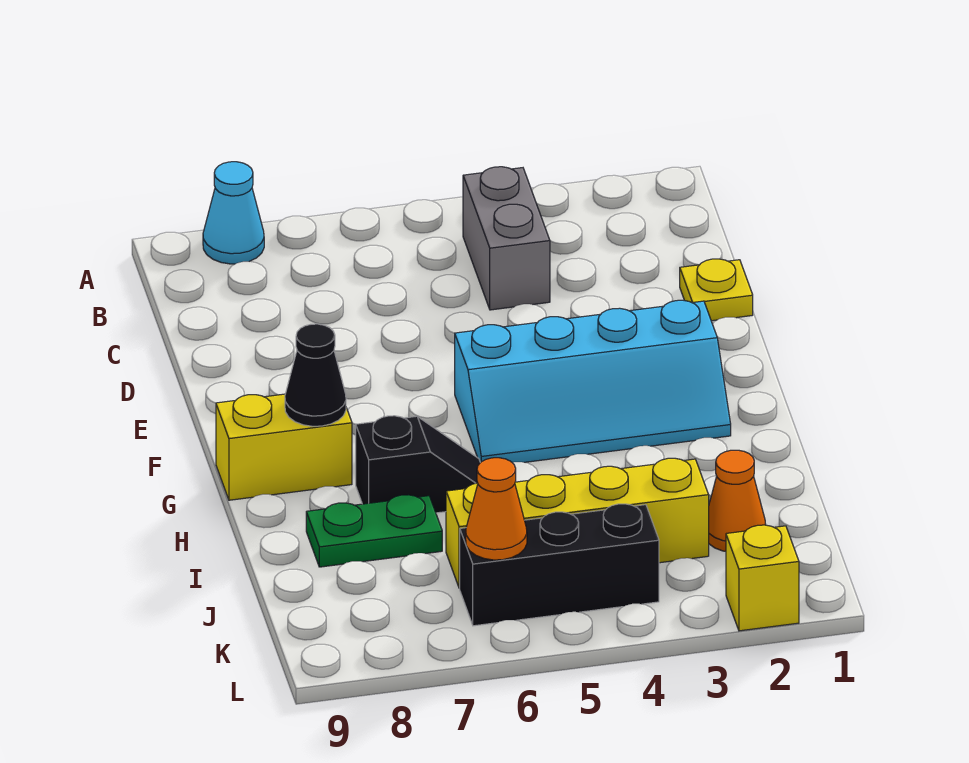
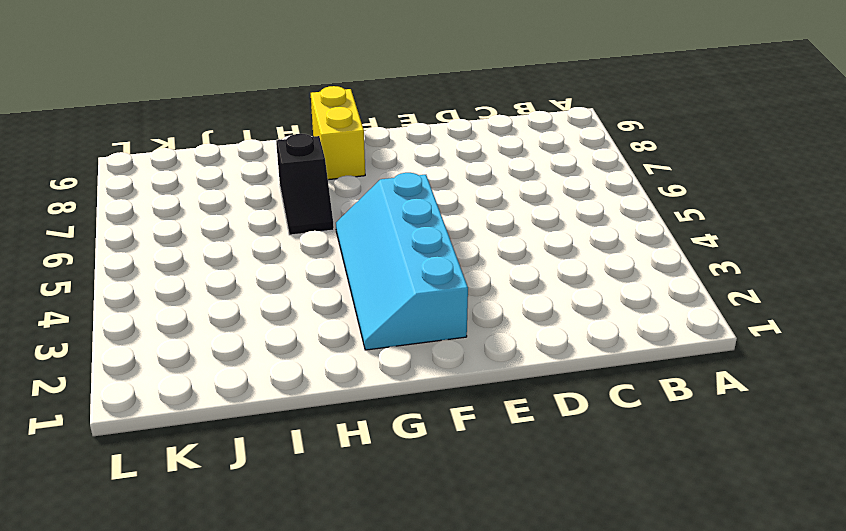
none -> cyan 1x1 cone [203,162,264,264]
none -> grey 1x2 brick [463,167,550,310]
none -> yellow 1x1 plate [680,259,753,321]

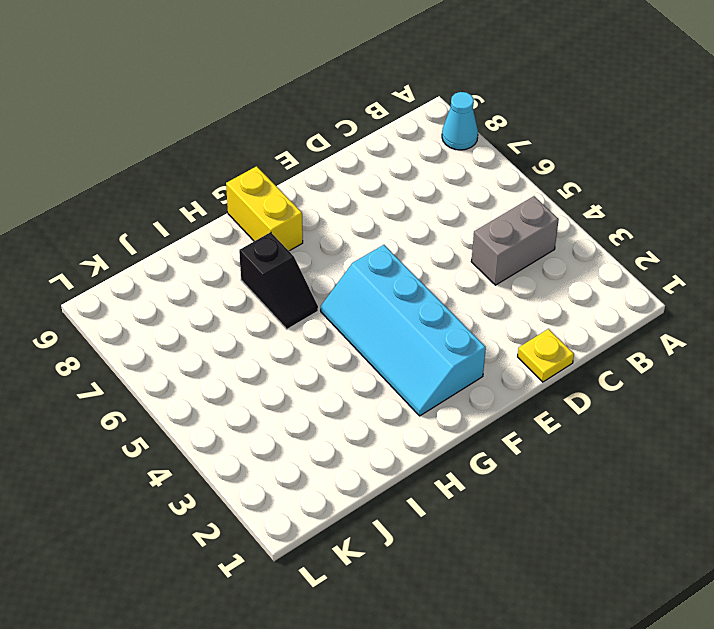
none -> green 1x2 plate [306,495,442,567]
none -> orange 1x1 cone [709,450,766,551]
none -> yellow 1x4 brick [446,458,709,588]

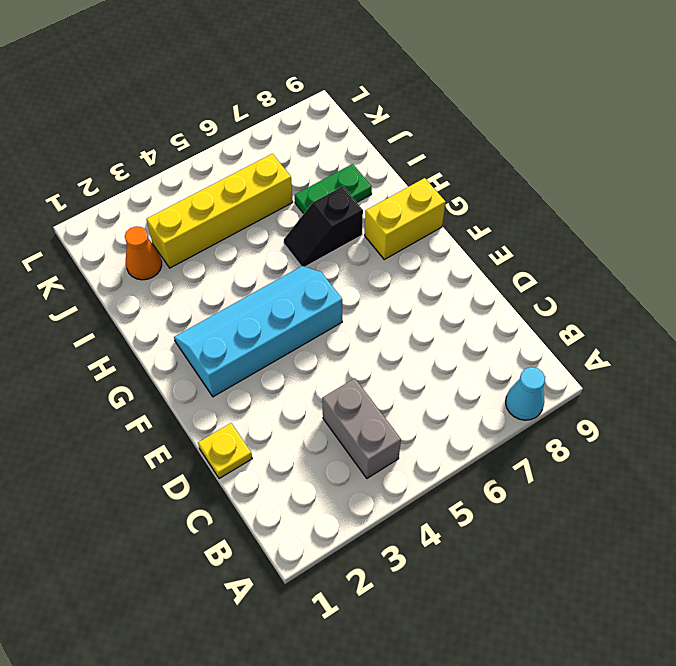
none -> black 1x3 brick [460,504,659,626]
none -> yellow 1x1 brick [726,525,799,631]
none -> black 1x1 cone [285,324,346,426]

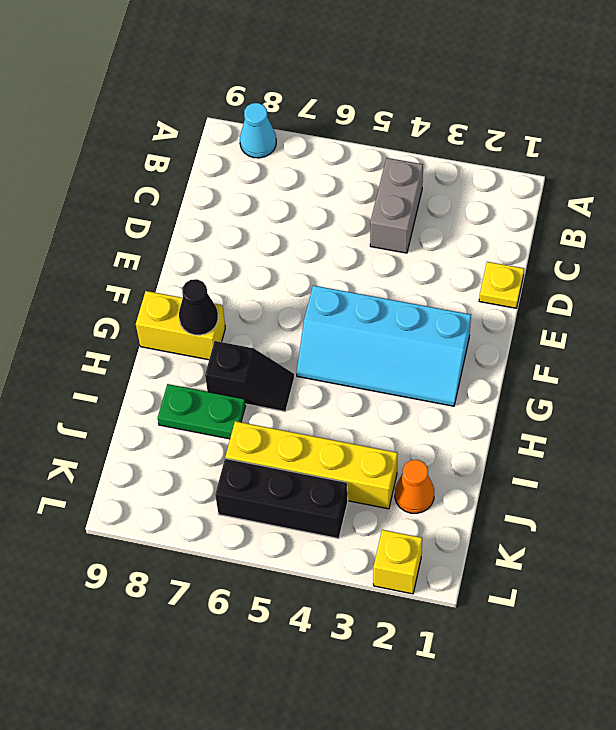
none -> orange 1x1 cone [466,458,527,560]

